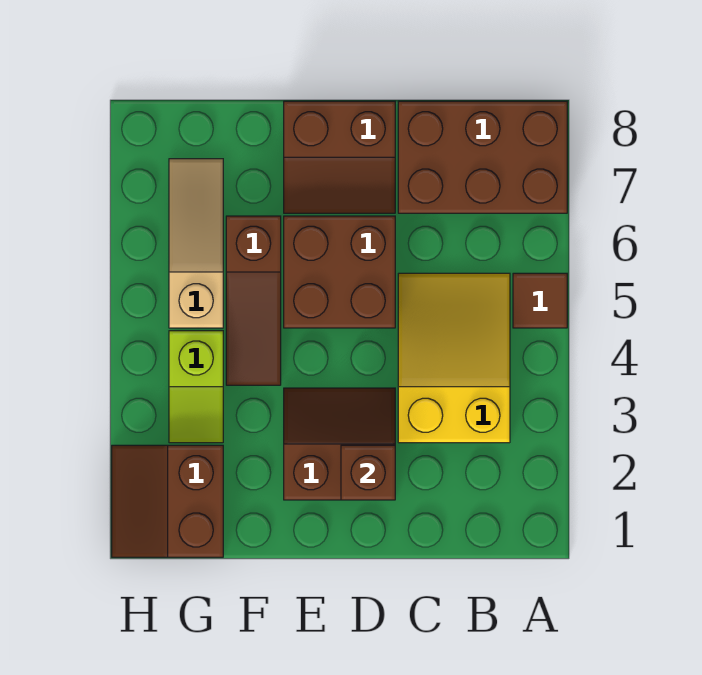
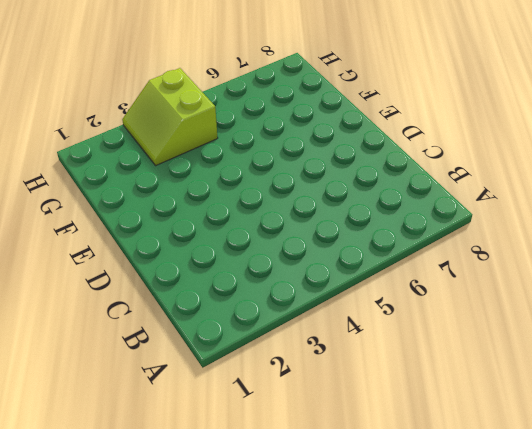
lime 2x2 slope [122,68,218,165] -> lime 1x2 slope [169,331,223,443]
none -> brown 1x1 tile [513,273,567,328]
none -> brown 2x3 brick [398,101,567,213]

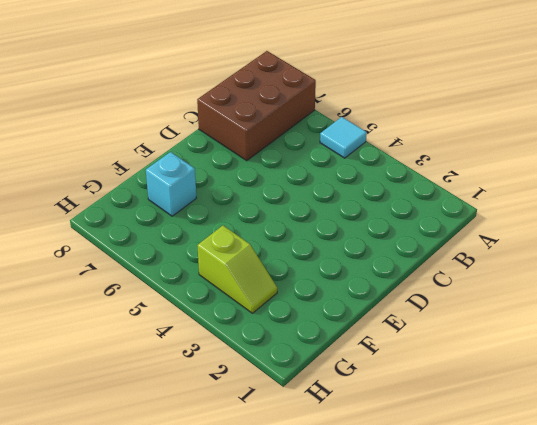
cyan 1x1 tile [320,117,367,158] -> brown 1x1 tile [513,273,567,328]
cyan 1x1 brick [146,152,196,216] -> none
none -> yellow 2x3 slope [398,273,510,443]
none -> brown 2x2 slope [284,388,395,500]

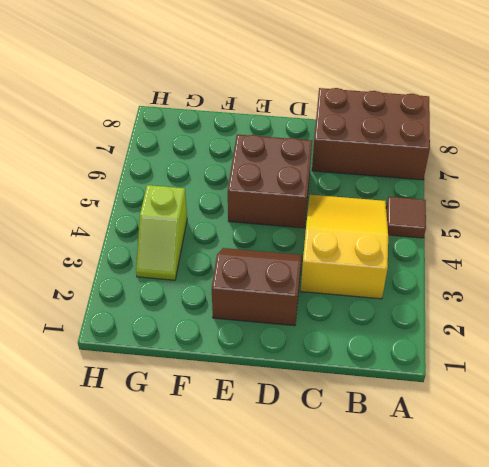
none -> brown 2x2 slope [284,101,395,213]
none -> brown 1x3 slope [226,216,281,385]

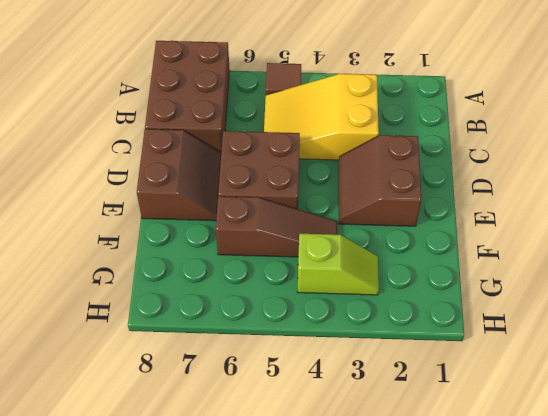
none -> brown 2x2 slope [112,445,223,557]
none -> tan 1x3 slope [169,159,223,328]

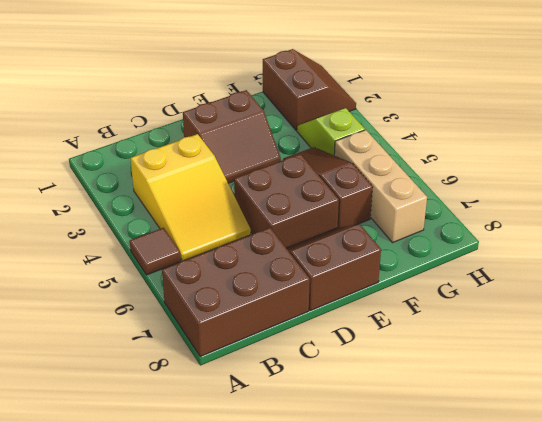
tan 1x3 brick [334,130,427,243] -> tan 1x3 slope [169,159,223,328]
none -> brown 1x1 brick [341,445,395,500]

